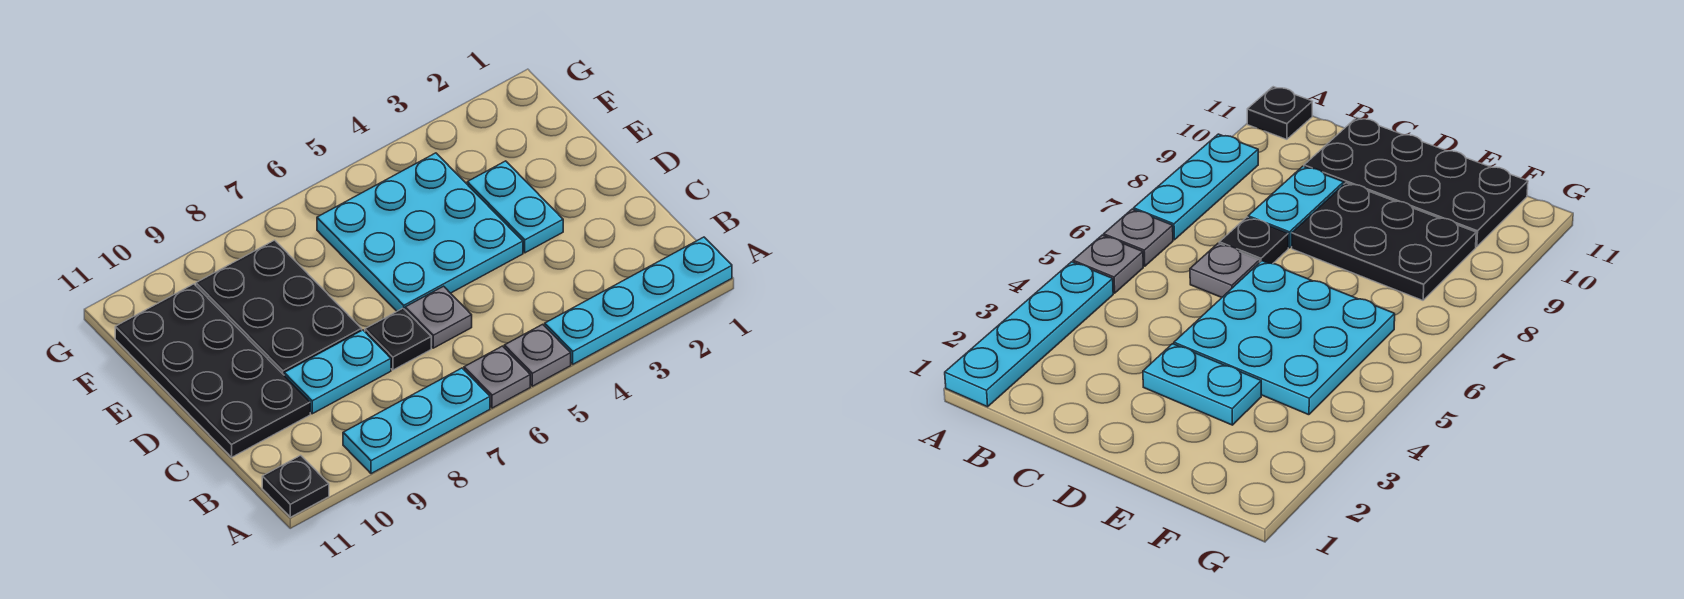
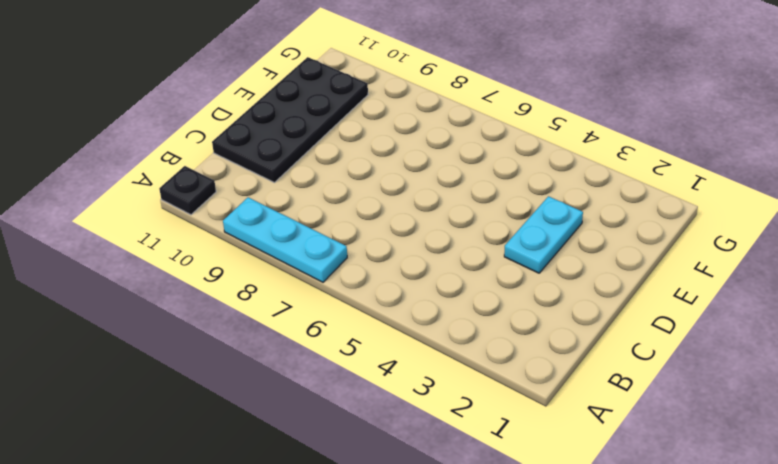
none -> cyan 1x4 plate [545,237,732,364]
none -> grey 1x1 plate [504,324,571,386]
none -> grey 1x1 plate [464,346,530,408]

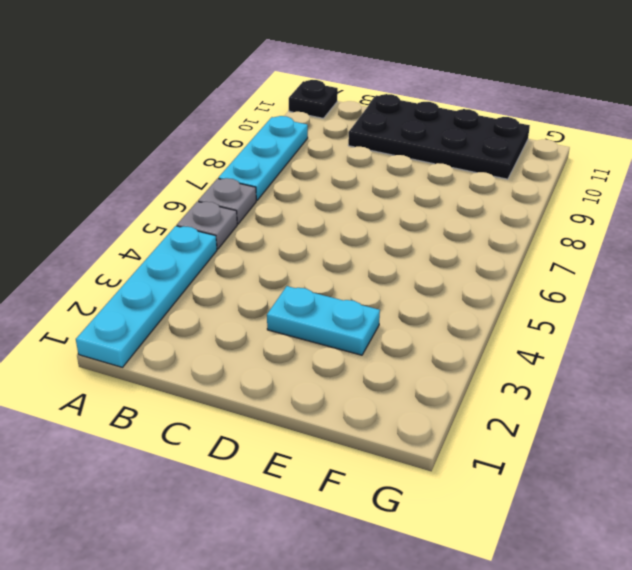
none -> grey 1x1 plate [405,286,472,348]
none -> black 1x1 plate [365,308,431,370]
none -> cyan 1x2 plate [284,330,391,414]

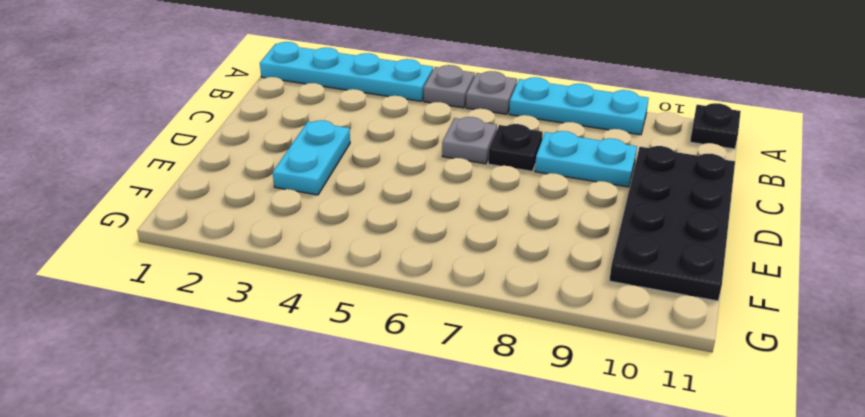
none -> cyan 3x3 plate [317,153,523,311]
none -> black 2x3 plate [196,240,362,375]

